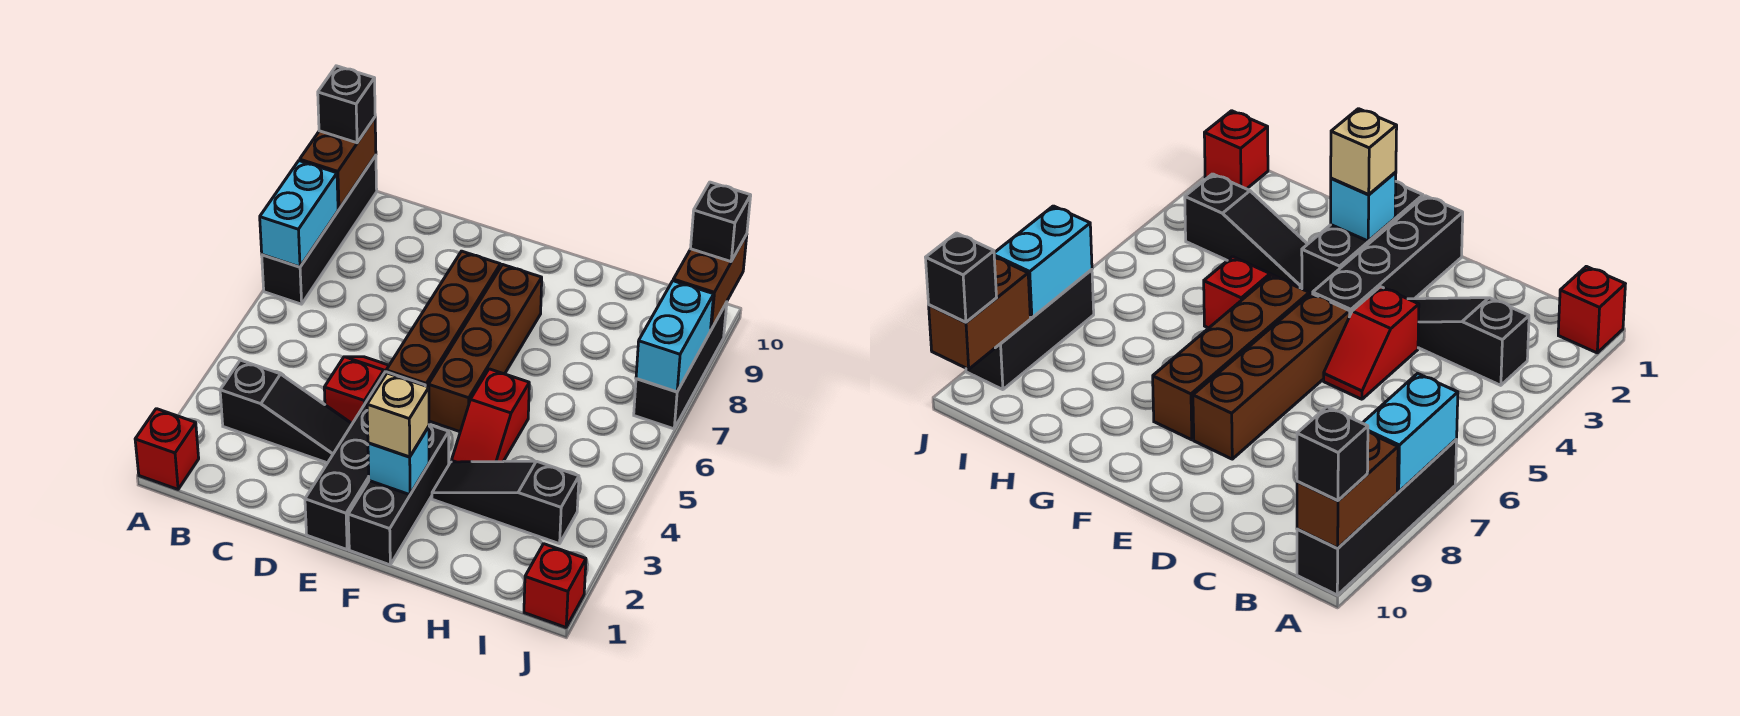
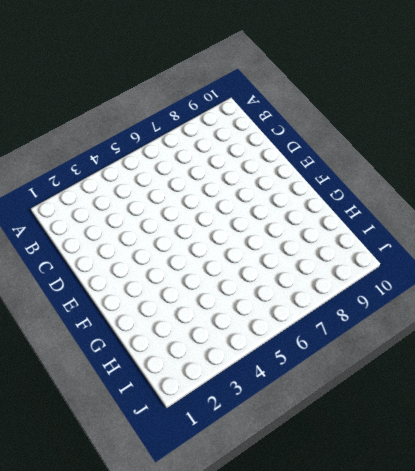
none -> red 1x1 brick [135,409,199,489]
none -> black 1x4 brick [262,155,377,304]
none -> black 1x3 slope [220,360,352,463]

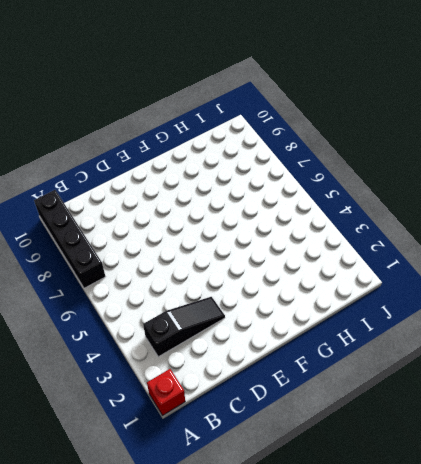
none -> red 1x2 slope [324,357,389,424]
none -> black 1x4 brick [305,372,425,549]
none -> brown 1x4 brick [386,251,500,387]

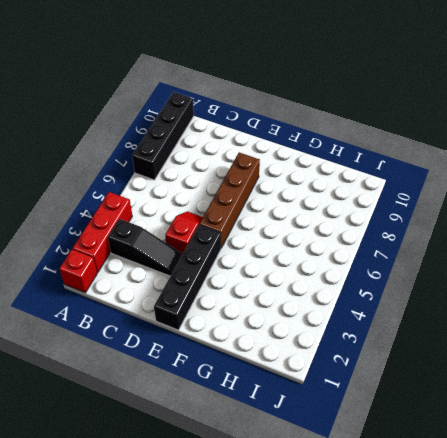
red 1x3 brick [73,192,132,272] -> none
none -> black 1x3 brick [348,425,449,565]
none -> brown 1x4 brick [428,265,542,432]
none -> black 1x3 slope [432,461,579,544]

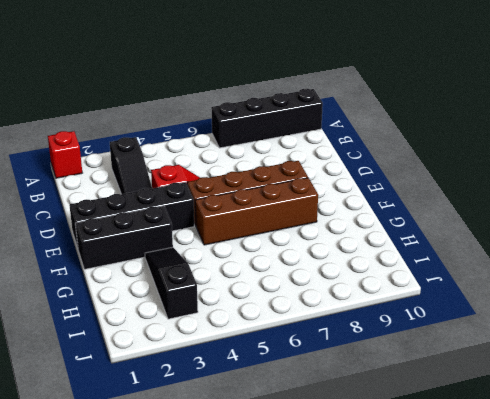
none -> red 1x2 slope [451,369,529,462]
none -> red 1x1 brick [524,544,586,627]
none -> black 1x3 brick [634,302,727,429]

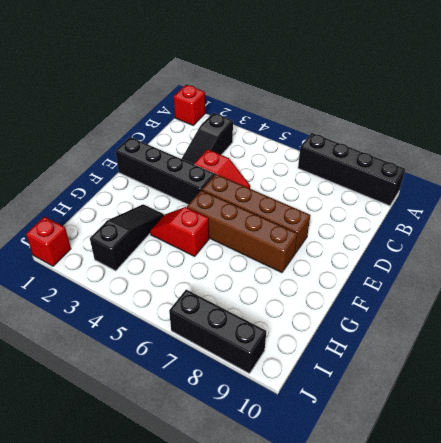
none -> black 1x3 brick [348,425,449,565]
none -> cyan 1x2 brick [260,161,338,267]
none -> brown 1x2 brick [300,118,376,209]

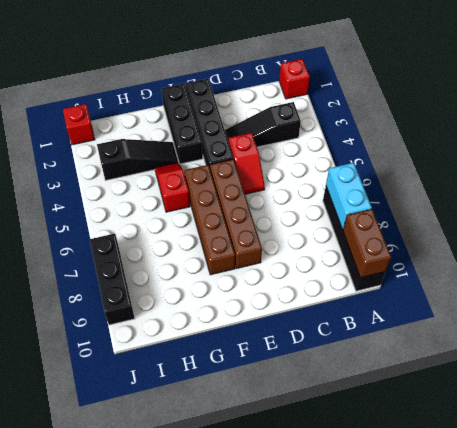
none -> cyan 1x1 brick [368,427,429,495]
none -> cyan 1x2 brick [636,281,714,392]
none -> brown 1x2 brick [673,235,747,330]

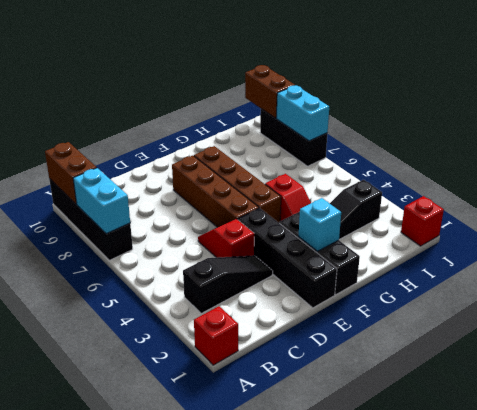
none -> black 1x1 brick [318,66,375,143]
none -> tan 1x1 brick [367,373,429,457]
none -> black 1x1 brick [691,182,751,262]

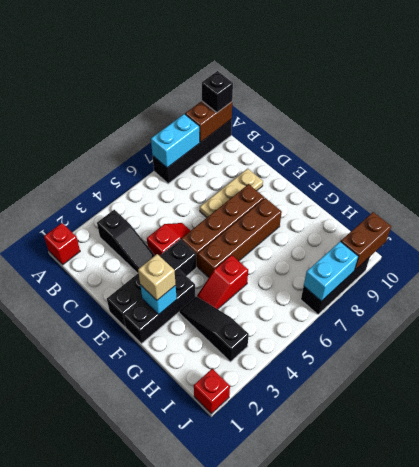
tan 1x3 plate [200,169,263,217] -> none
none -> black 1x1 brick [691,182,751,262]

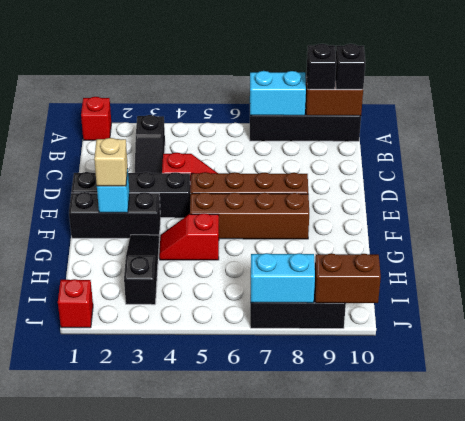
black 1x1 brick [307,44,336,89] -> black 1x1 brick moved to [691,182,751,262]

